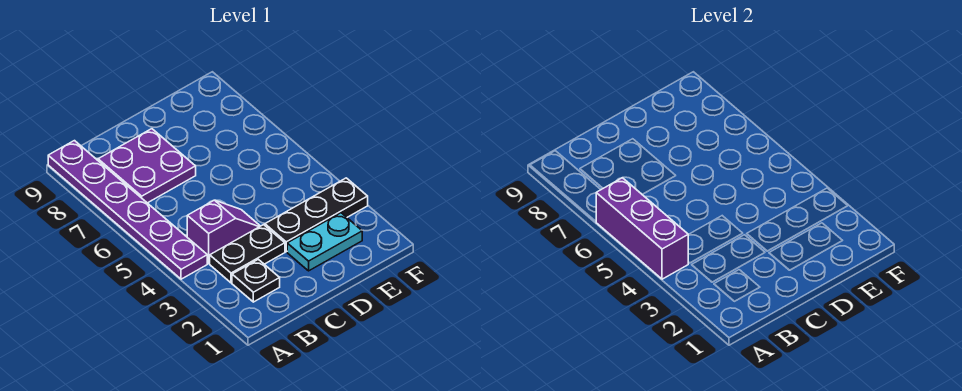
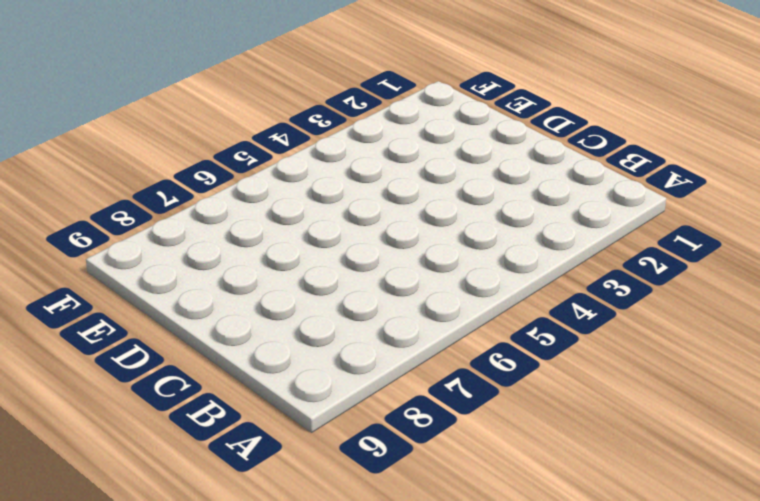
none -> purple 1x6 plate [48,141,207,279]
none -> black 1x1 plate [232,259,280,302]

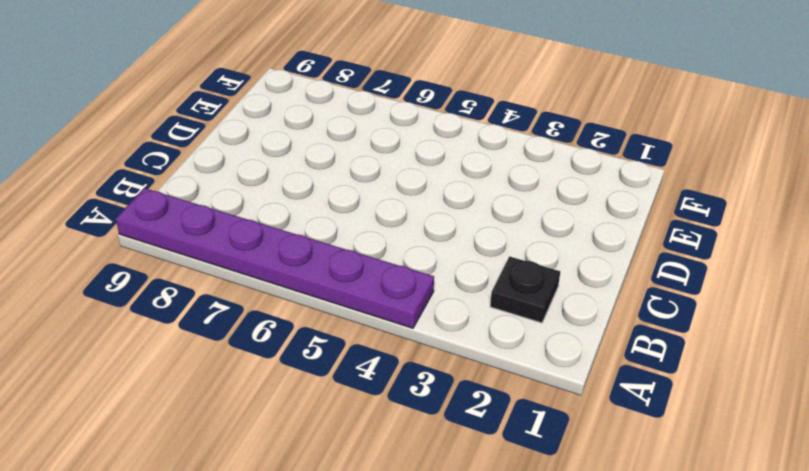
none -> black 1x2 plate [210,225,285,283]
none -> purple 1x2 slope [187,200,260,263]

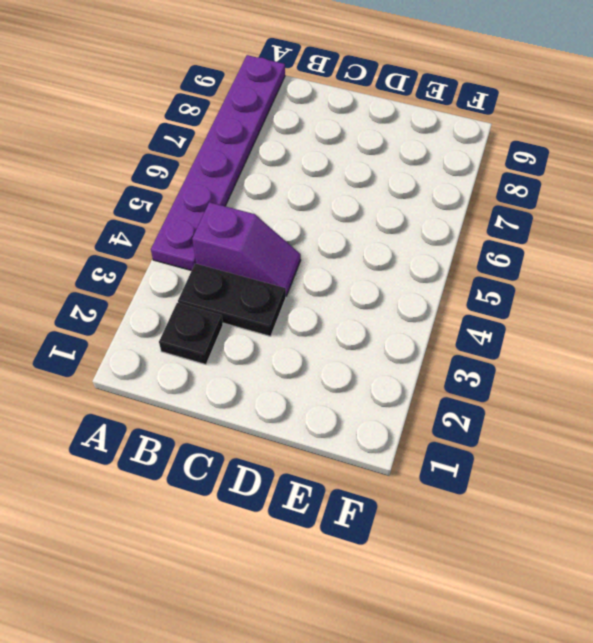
none -> purple 2x2 plate [98,129,196,203]
none -> cyan 1x2 plate [287,213,362,271]

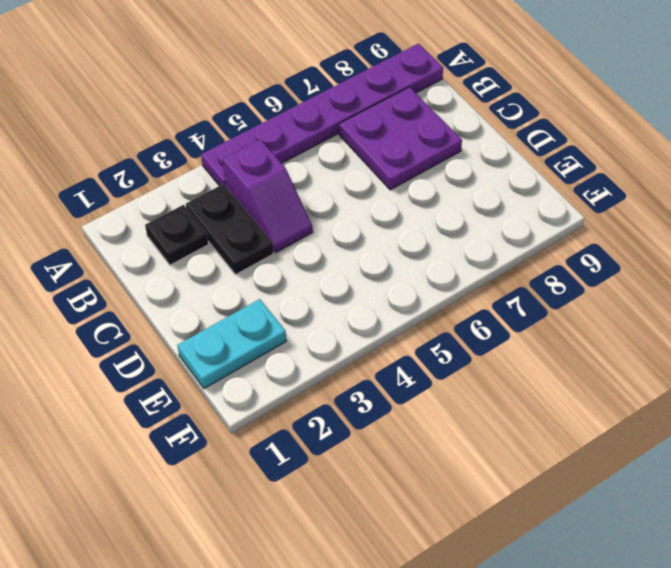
cyan 1x2 plate [177,299,286,388] -> cyan 1x2 plate turned to [287,213,362,271]
none -> black 1x3 plate [265,178,368,252]
none -> purple 1x3 brick [596,178,688,279]

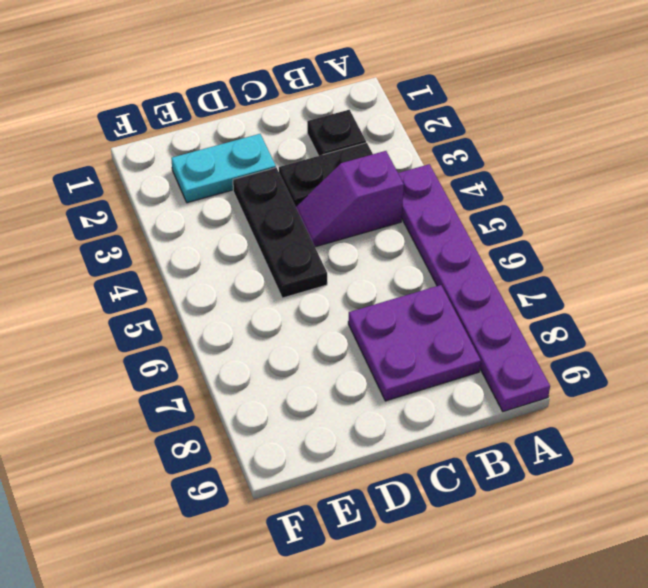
black 1x3 plate [233,168,327,298] -> black 1x3 plate turned to [265,178,368,252]
none -> purple 1x3 brick [596,178,688,279]

